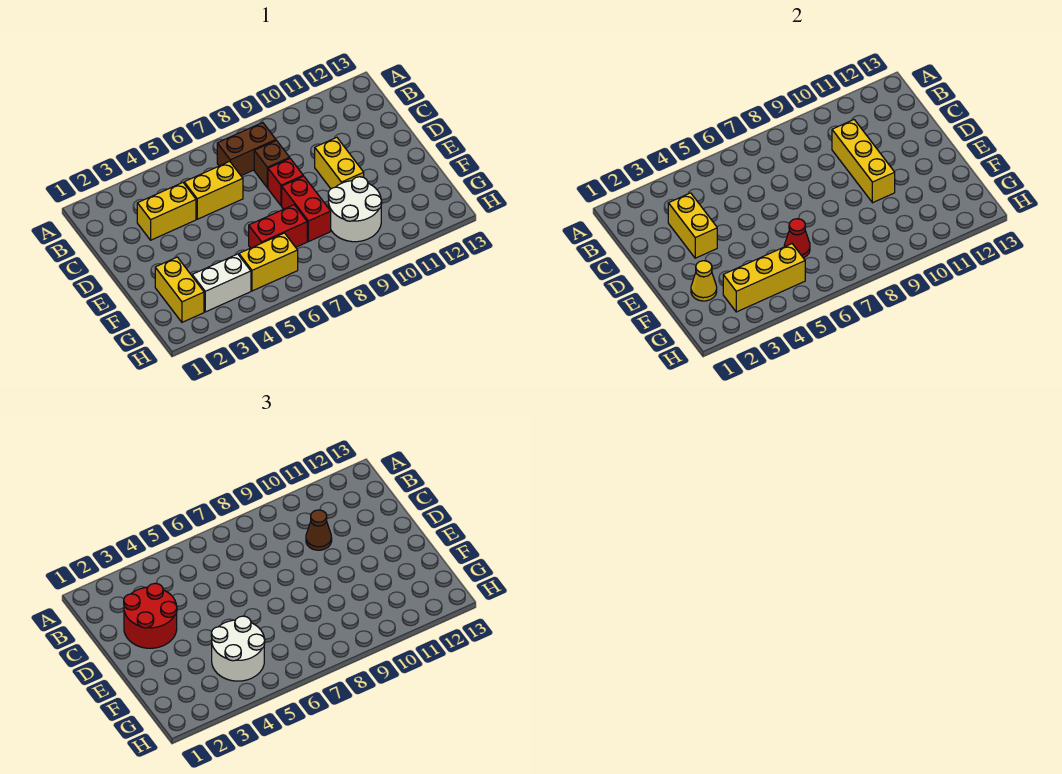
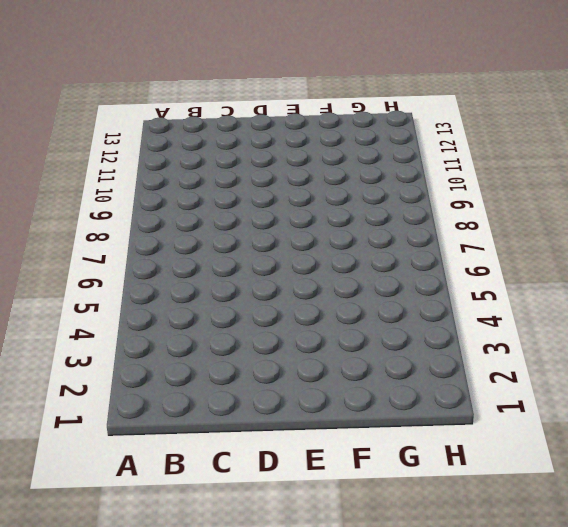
none -> brown 1x2 brick [217,123,276,176]
none -> yellow 1x2 brick [137,183,196,240]
none -> yellow 1x2 brick [184,161,243,219]

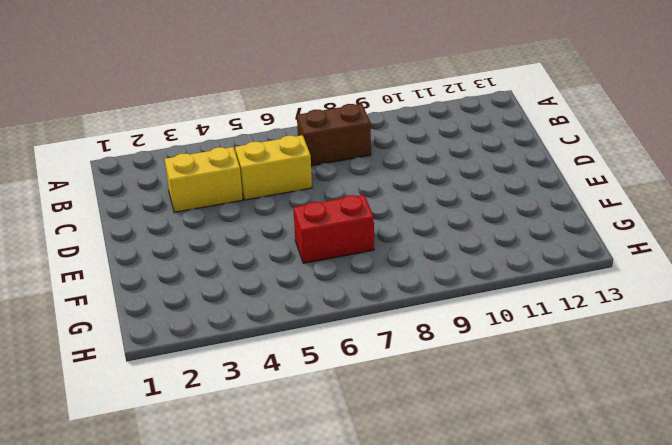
none -> brown 1x1 brick [254,140,290,188]
none -> red 1x1 brick [268,159,303,206]
none -> yellow 1x2 brick [315,137,364,189]

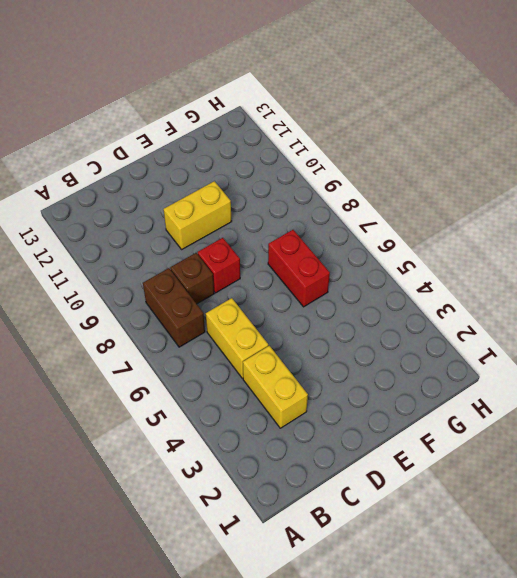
none -> red 1x2 brick [282,176,331,242]
none -> yellow 1x2 brick [155,257,204,322]
none -> white 2x2 round brick [328,177,382,242]

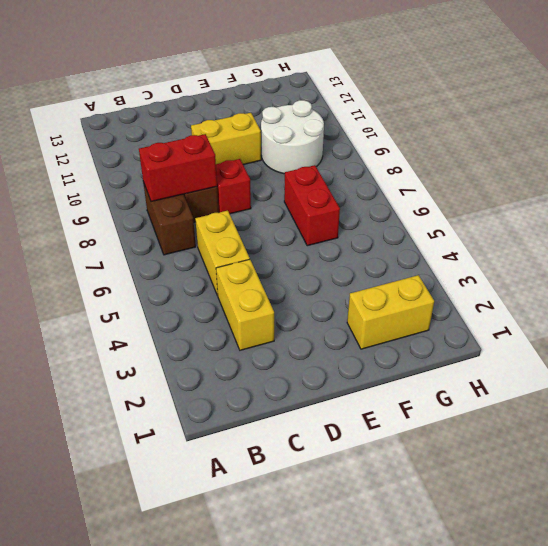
red 1x2 brick [139,134,217,202] -> red 1x2 brick moved to [282,176,331,242]
none -> white 1x2 brick [192,254,251,312]
none -> yellow 1x2 brick [239,233,298,291]
none -> yellow 1x2 brick [668,193,717,258]

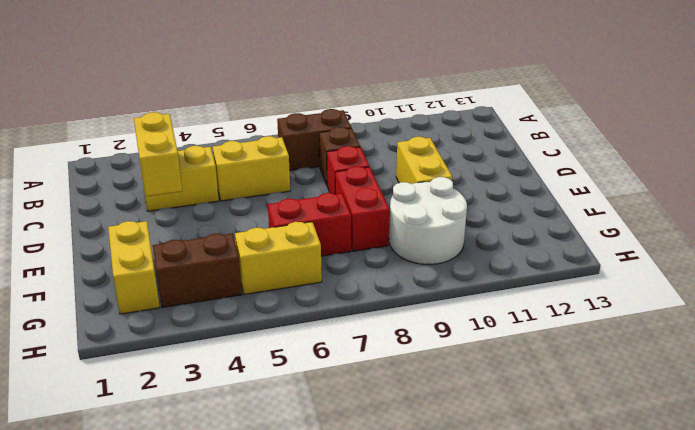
brown 1x2 brick [153,233,242,308] -> white 1x2 brick [192,254,251,312]
none -> yellow 1x3 brick [832,120,895,203]
none -> yellow 1x1 cone [691,261,717,301]
none -> red 1x1 cone [784,219,810,258]

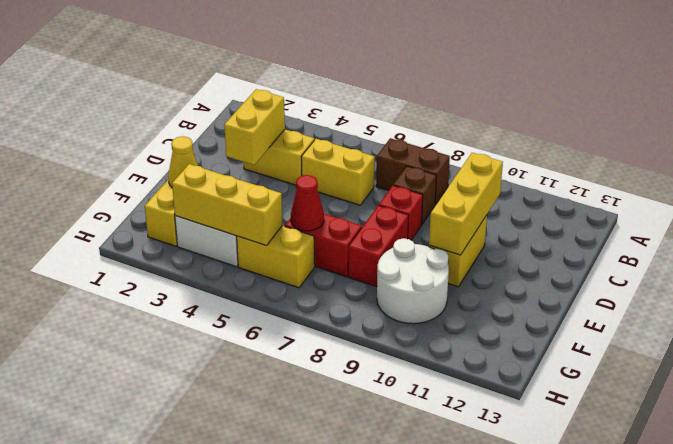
none -> red 2x2 round brick [124,583,177,648]
none -> brown 1x1 cone [306,510,332,550]
none -> white 2x2 round brick [211,616,265,681]

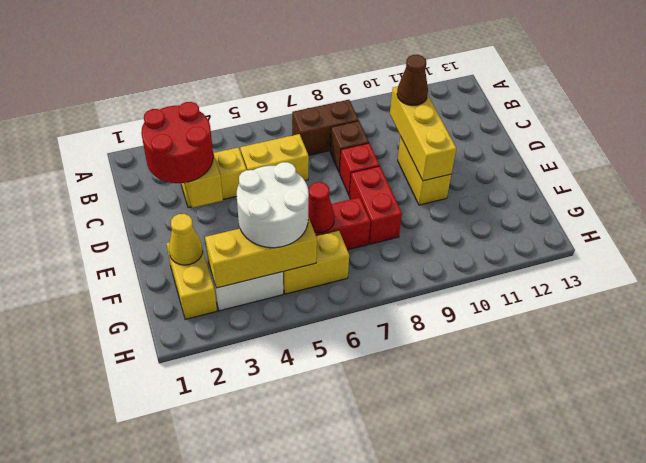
none -> white 2x2 round brick [328,177,382,242]

